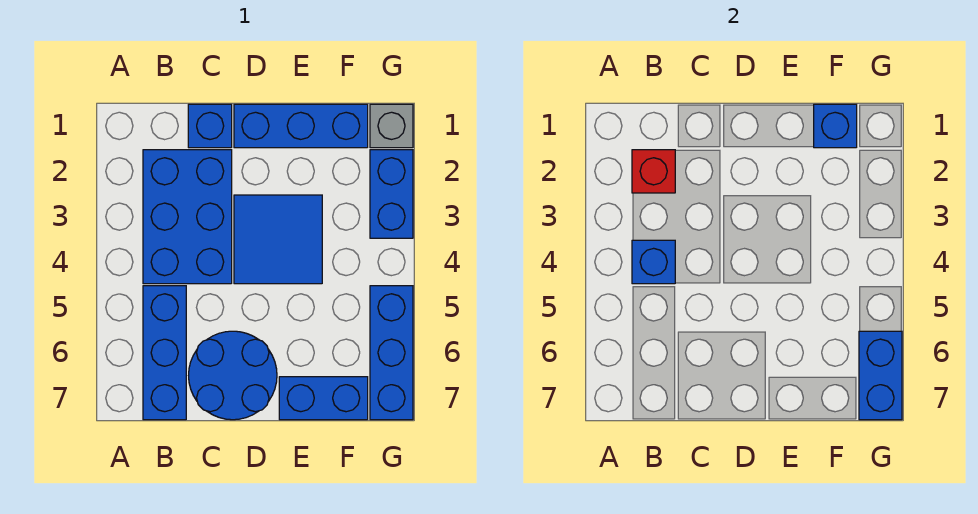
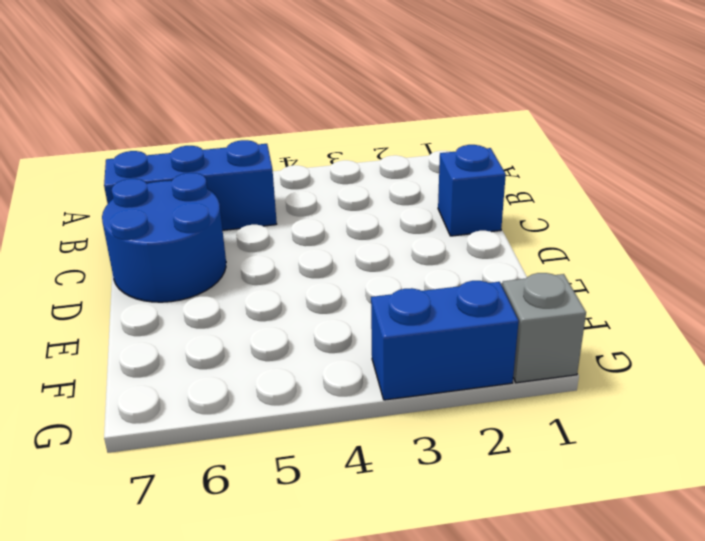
none -> blue 2x3 brick [143,150,232,284]
none -> blue 1x3 brick [234,104,368,148]
none -> blue 2x2 tile [234,195,322,284]

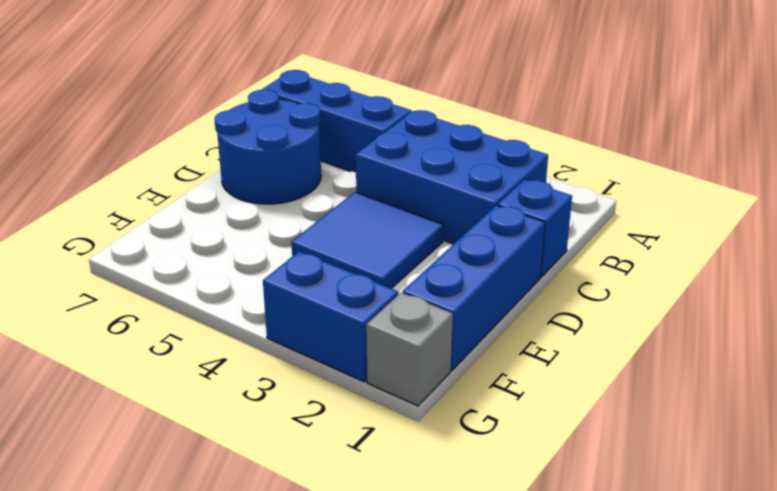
none -> blue 1x2 brick [279,377,368,420]
none -> blue 1x3 brick [370,286,413,420]
none -> red 1x1 brick [632,150,675,193]

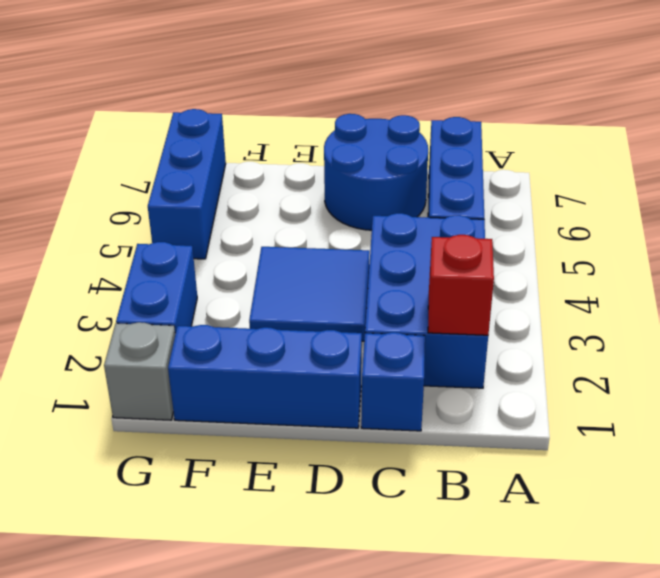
none -> blue 1x2 brick [279,377,368,420]
none -> blue 1x1 brick [632,240,675,284]
none -> blue 1x1 brick [814,104,857,148]

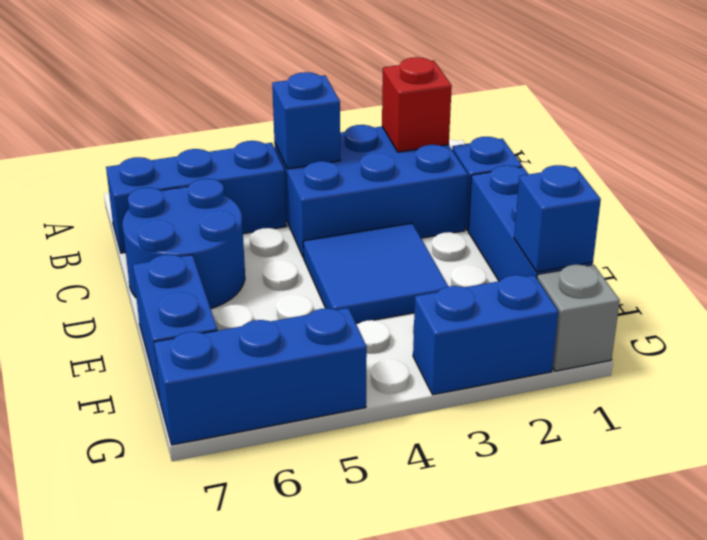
none -> blue 1x2 brick [859,331,902,420]

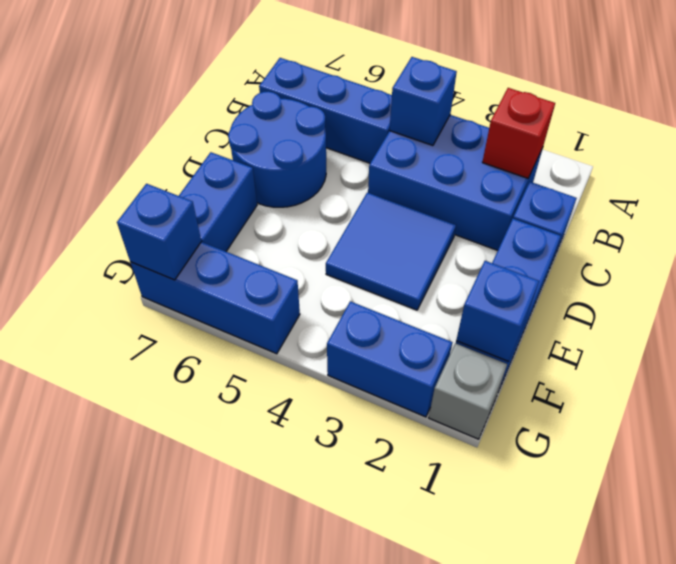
blue 1x1 brick [117,184,201,280] -> blue 1x2 brick [859,331,902,420]

